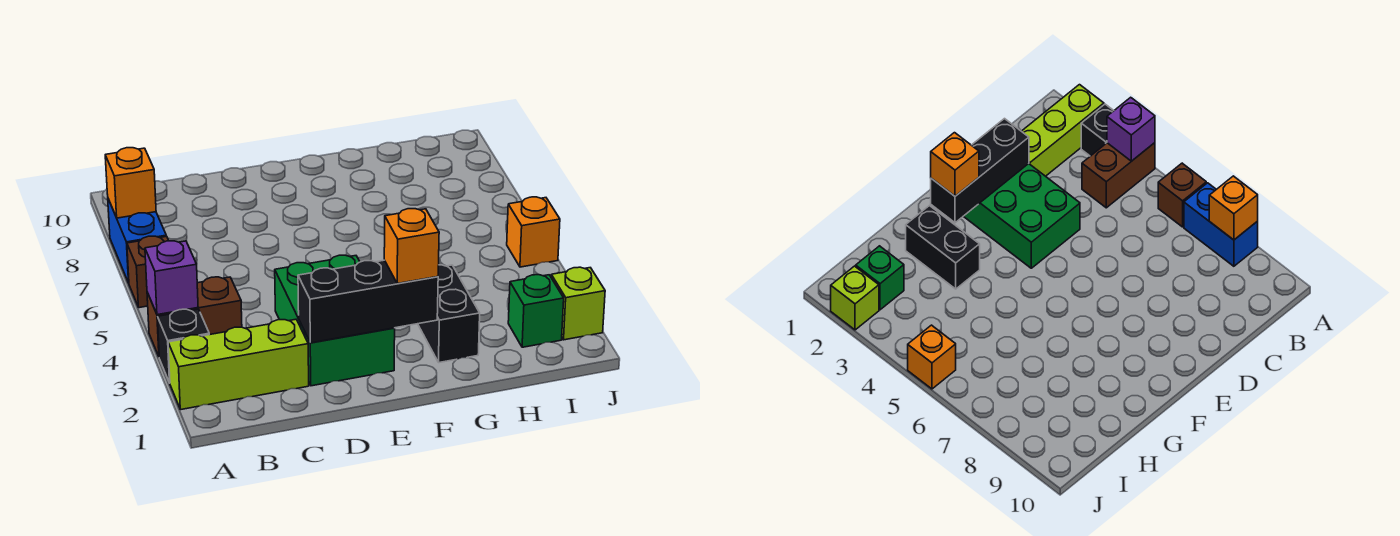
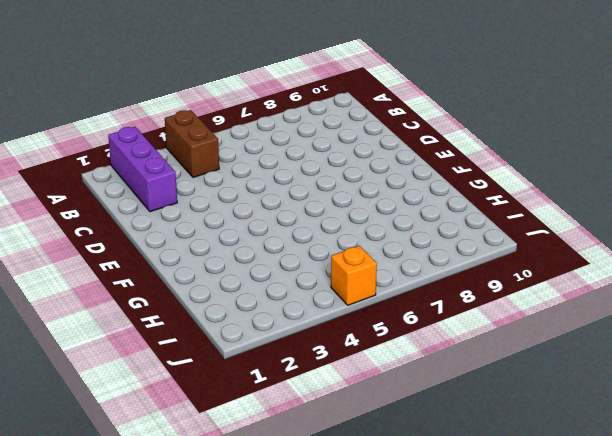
purple 1x3 brick [108,127,177,212] -> lime 1x3 brick [168,319,309,410]
none -> black 1x1 brick [158,309,209,383]
none -> brown 1x1 brick [127,236,169,308]
none -> blue 1x2 brick [108,199,166,283]

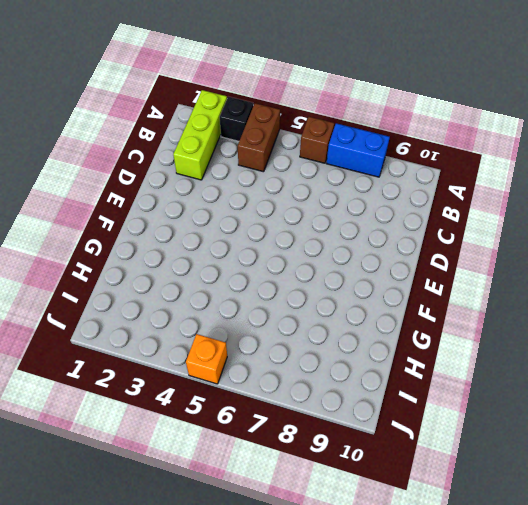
none -> green 2x3 brick [275,255,395,386]
none -> black 1x2 brick [418,265,480,363]
none -> green 1x1 brick [508,275,564,347]

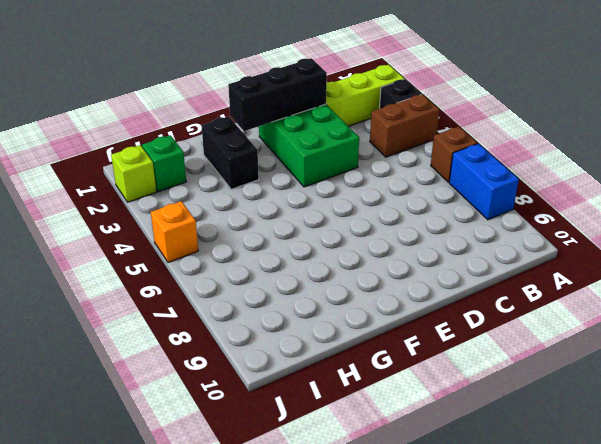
none -> purple 1x1 brick [145,241,198,315]
none -> orange 1x1 brick [105,148,156,218]
none -> orange 1x1 brick [384,209,439,284]

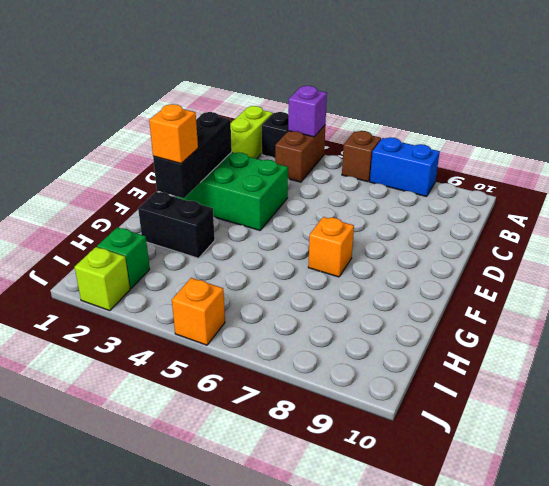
orange 1x1 brick [308,217,354,277] -> orange 1x1 brick moved to [105,148,156,218]

